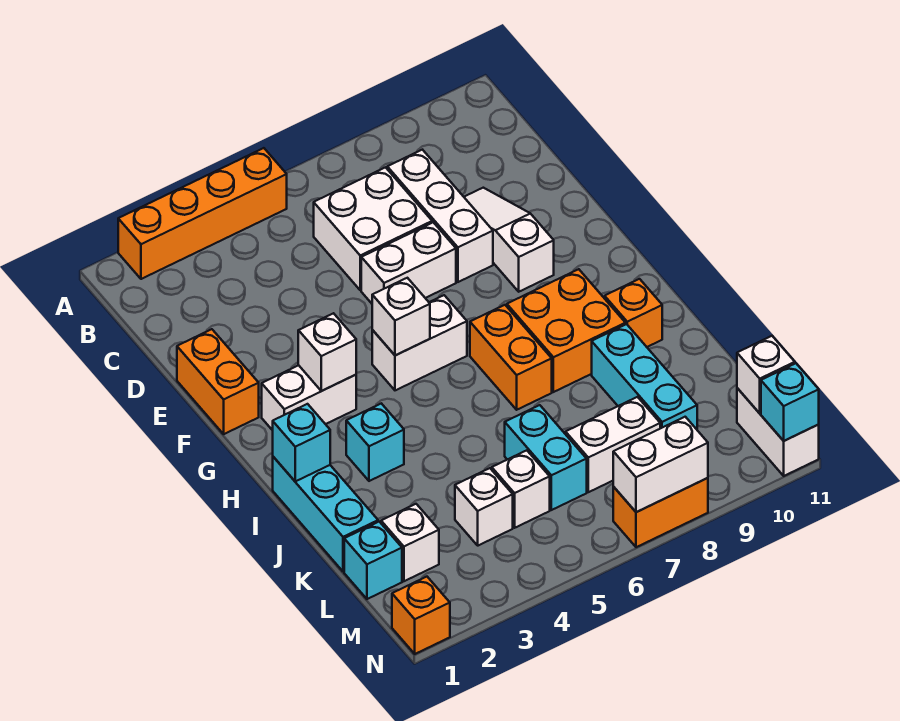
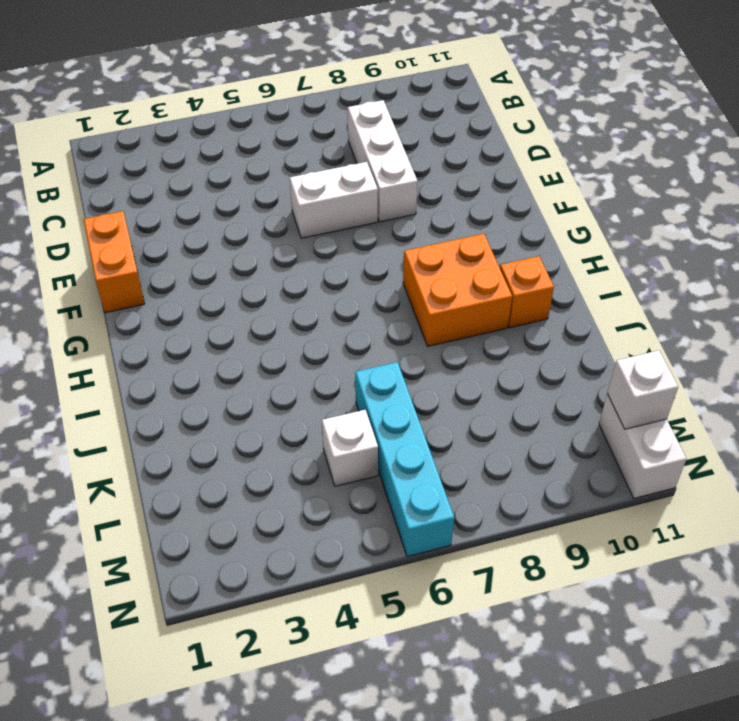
cyan 1x4 brick [355,362,454,557] -> cyan 1x2 brick [505,405,587,510]
none -> orange 1x4 brick [118,148,287,279]
none -> white 2x2 brick [314,167,432,290]
none -> white 1x3 slope [464,188,554,292]

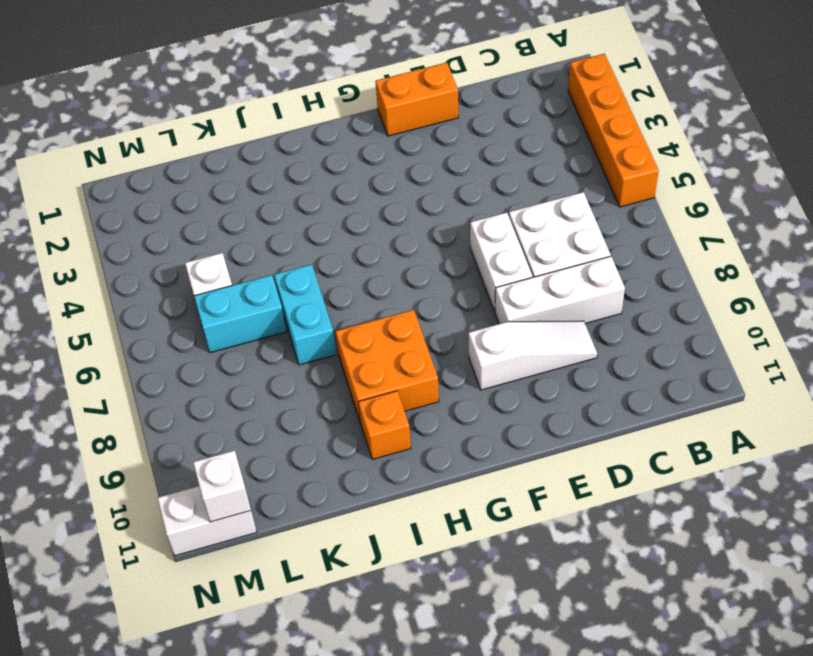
cyan 1x2 brick [274,264,336,365] -> none
none -> white 1x2 brick [262,365,356,430]
none -> white 1x2 brick [372,295,467,390]
none -> orange 1x2 brick [470,305,552,410]

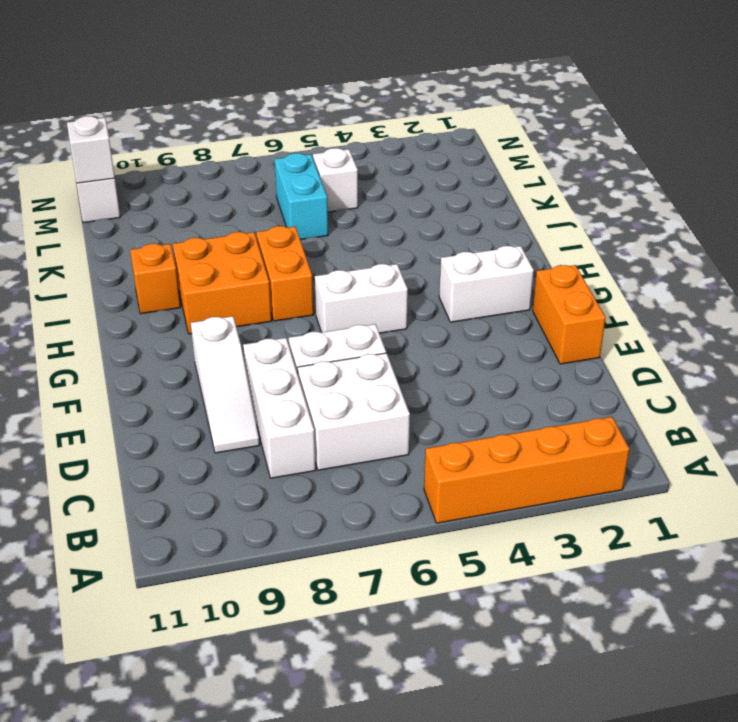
none -> cyan 1x3 brick [273,457,378,572]
none -> cyan 1x1 brick [346,403,404,481]
none -> cyan 1x3 brick [592,324,697,429]

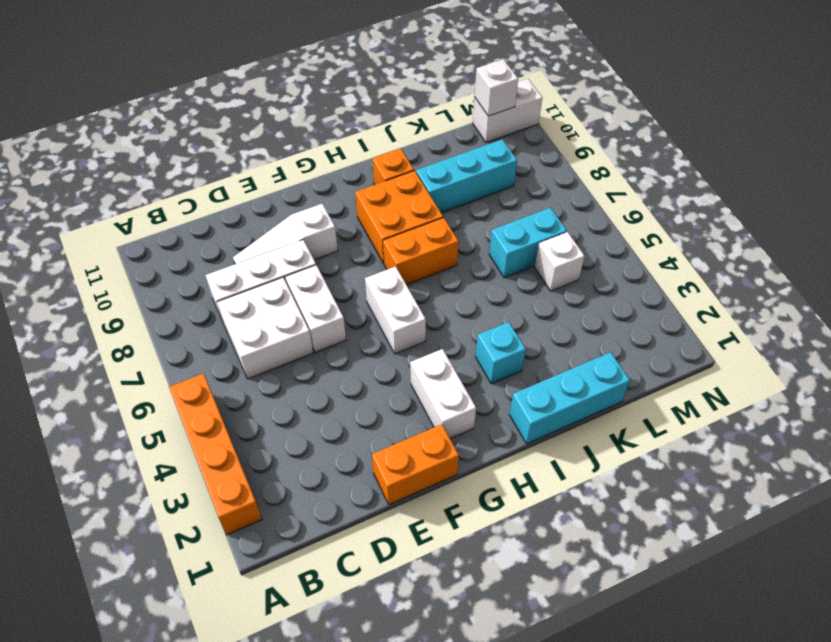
none -> cyan 1x1 brick [344,522,402,599]
none -> white 1x1 brick [381,504,439,581]
none -> white 1x1 brick [455,468,513,546]

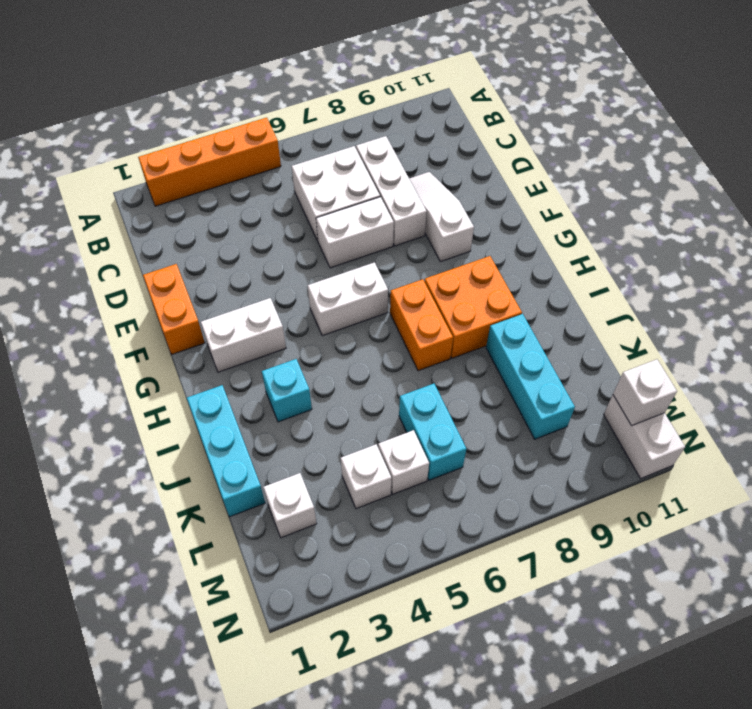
none -> orange 1x1 brick [605,279,662,347]
none -> cyan 1x1 brick [344,522,402,599]
none -> white 1x2 brick [566,397,660,492]

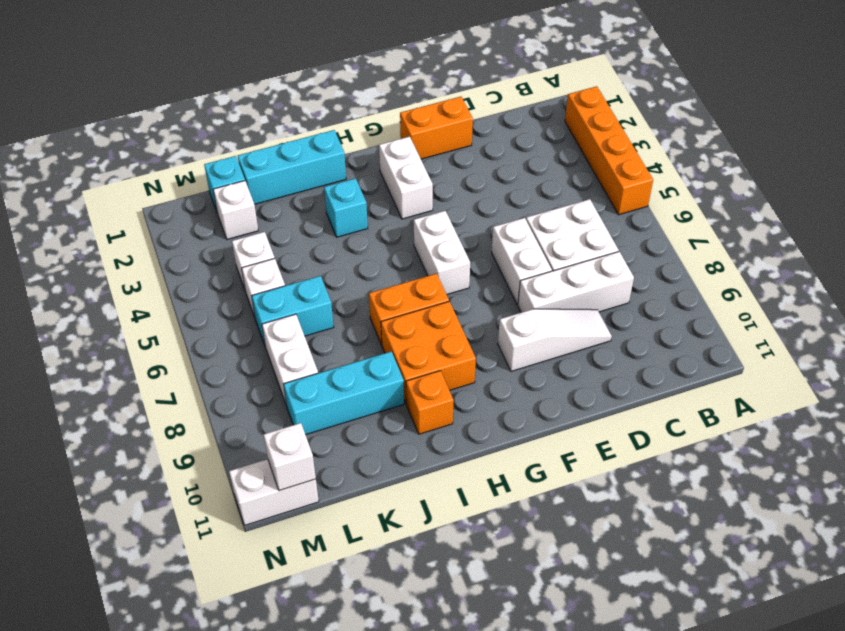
none -> orange 1x1 brick [392,577,450,654]
none -> orange 1x2 brick [613,478,708,547]
none -> white 1x1 brick [298,313,356,391]

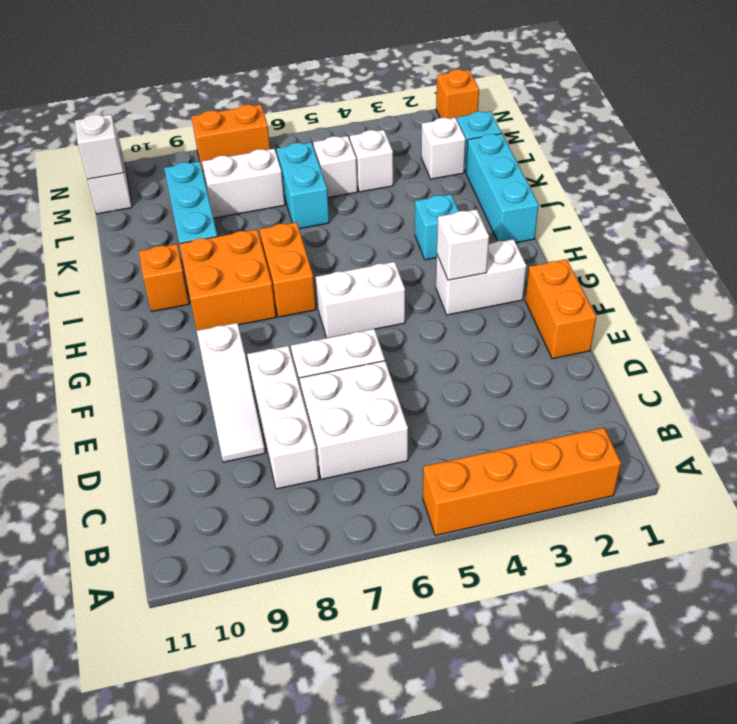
none -> white 1x1 brick [372,278,430,355]
none -> cyan 1x1 brick [273,404,330,481]
none -> white 1x2 brick [613,417,708,512]

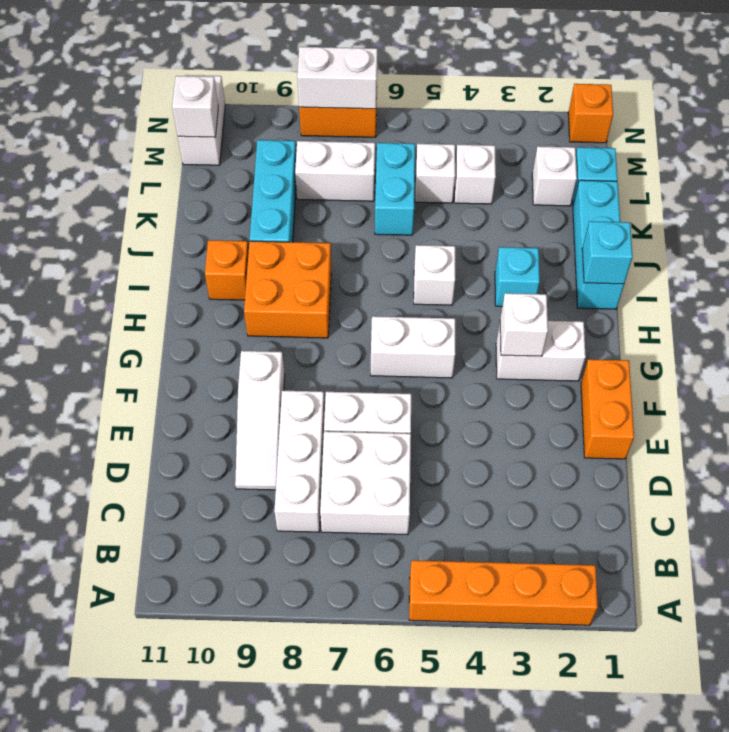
white 1x1 brick [414,245,455,305] -> white 1x1 brick moved to [372,278,430,355]
none -> orange 1x2 brick [470,305,552,410]
none -> cyan 1x1 brick [761,363,819,441]

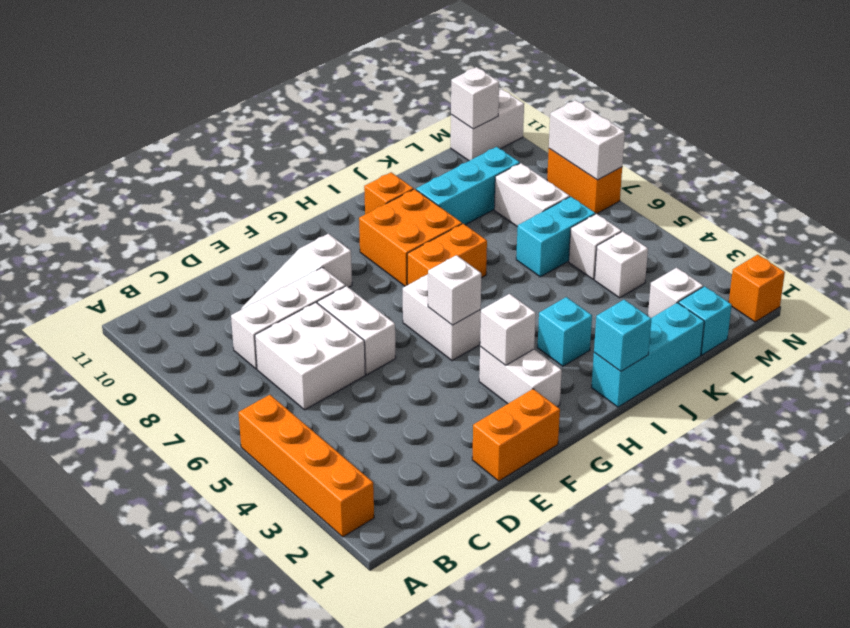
none -> cyan 1x1 brick [761,363,819,441]

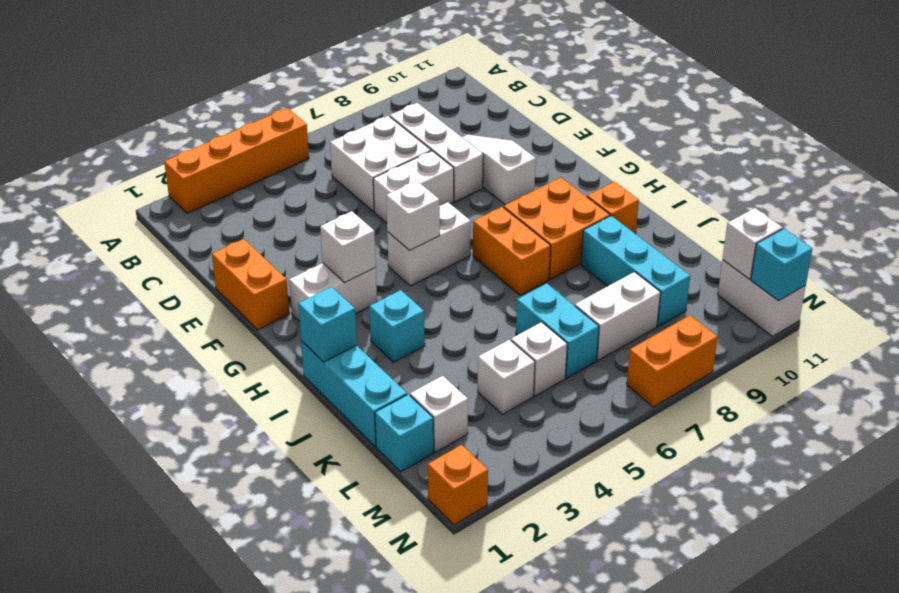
none -> white 1x2 brick [613,417,708,512]

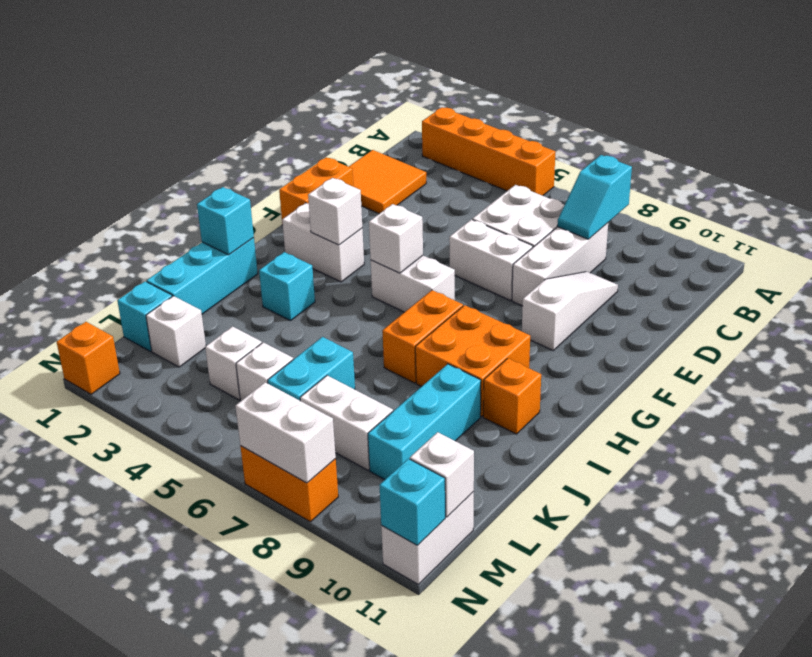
cyan 1x2 slope [557,155,632,239] -> none
orange 2x2 tile [349,150,426,214] -> none

